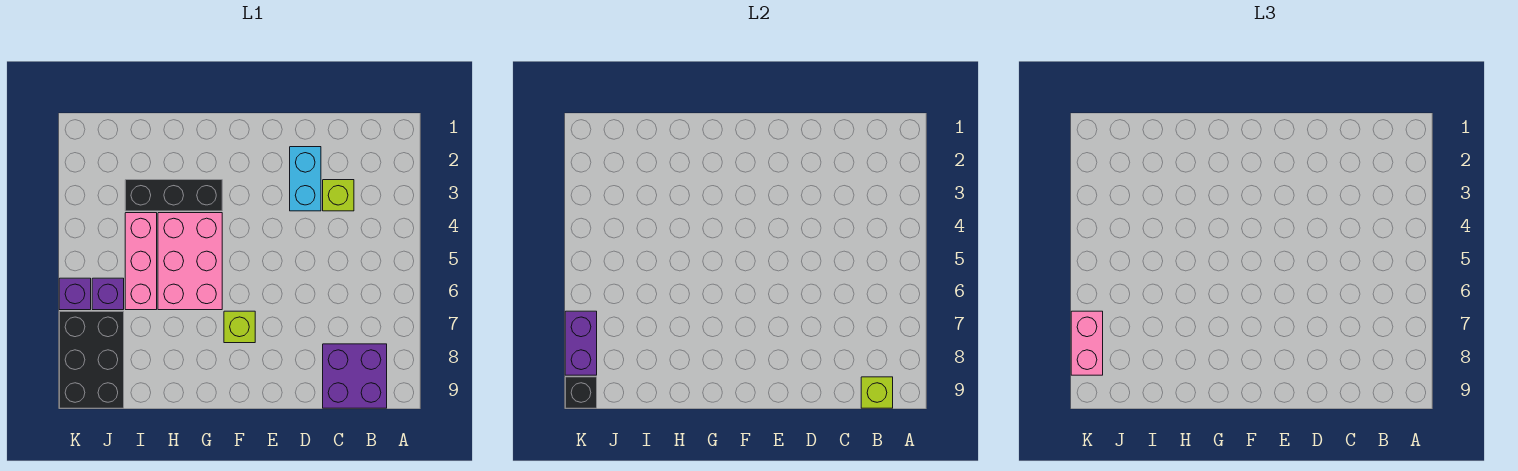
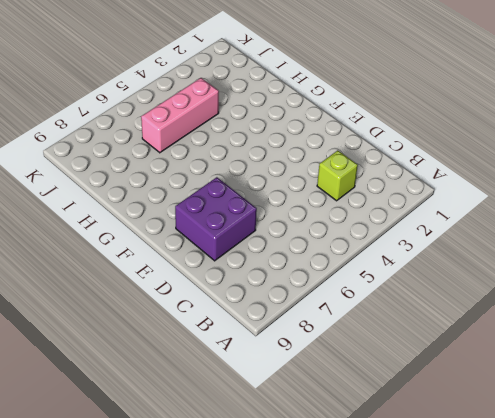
purple 2x2 brick [175,177,257,261] -> purple 2x2 brick moved to [323,344,387,408]
none -> cyan 1x2 brick [290,147,321,211]
none -> lime 1x1 brick [224,311,255,343]
none -> black 1x3 brick [125,180,222,211]

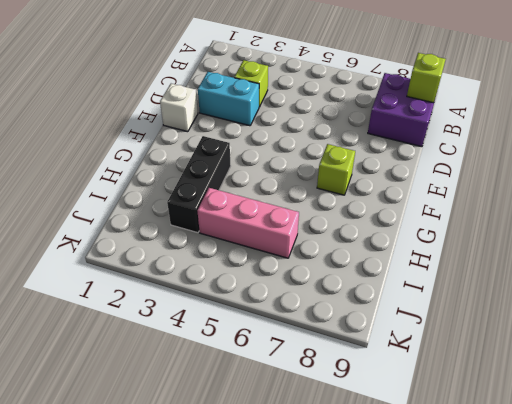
white 1x1 brick [160,84,198,132] -> none
none -> pink 2x3 brick [158,213,222,310]
none -> purple 1x1 brick [92,278,124,310]
none -> black 2x3 brick [59,311,124,408]

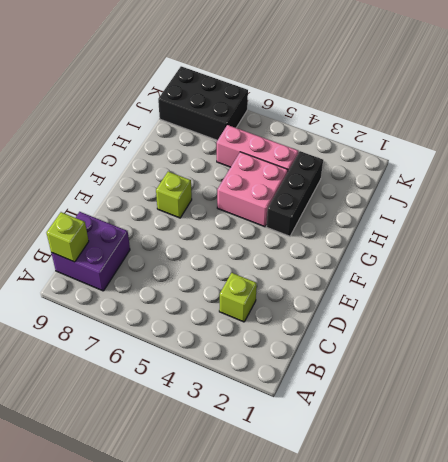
pink 2x2 brick [217,152,288,227] -> pink 2x3 brick [158,213,222,310]
none -> cyan 1x2 brick [290,147,321,211]
none -> purple 1x1 brick [92,278,124,310]
none -> purple 1x1 brick [59,278,91,310]

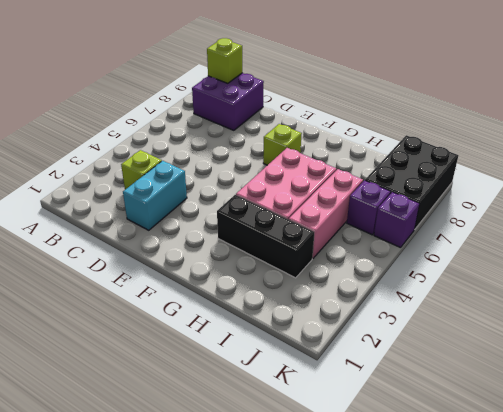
none -> purple 1x2 brick [565,311,597,375]
none -> black 1x1 brick [565,377,597,408]
none -> pink 1x2 brick [1071,311,1103,375]

